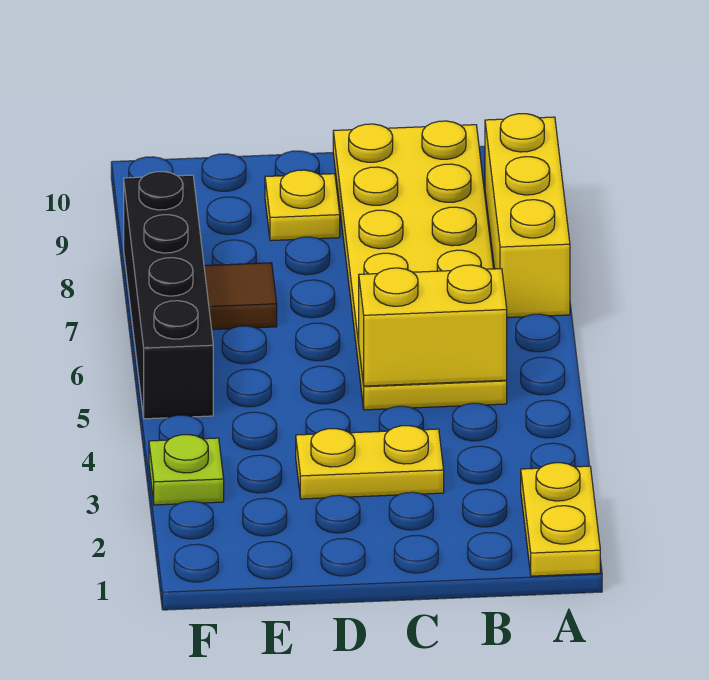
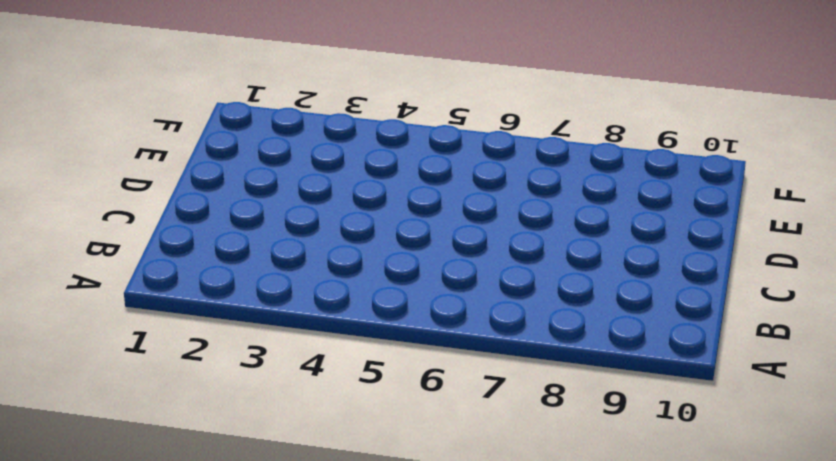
none -> yellow 1x2 plate [521,463,600,576]
none -> yellow 1x3 brick [485,114,570,317]

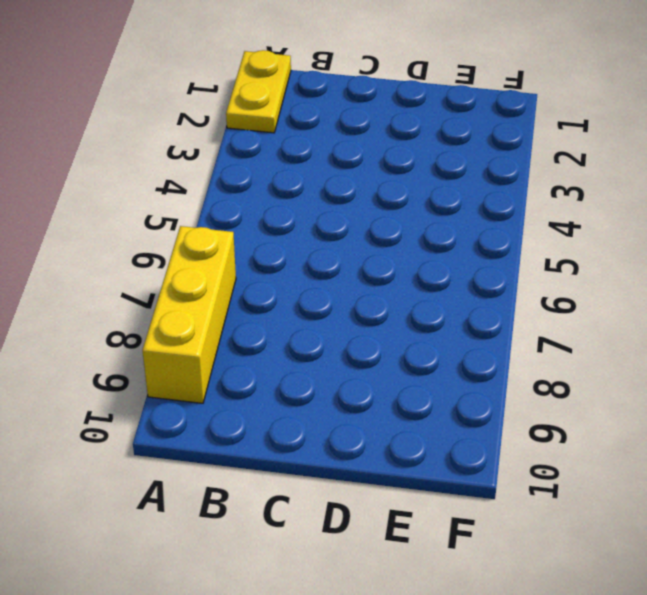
none -> yellow 2x6 plate [333,121,507,410]
none -> yellow 1x2 plate [296,426,444,499]

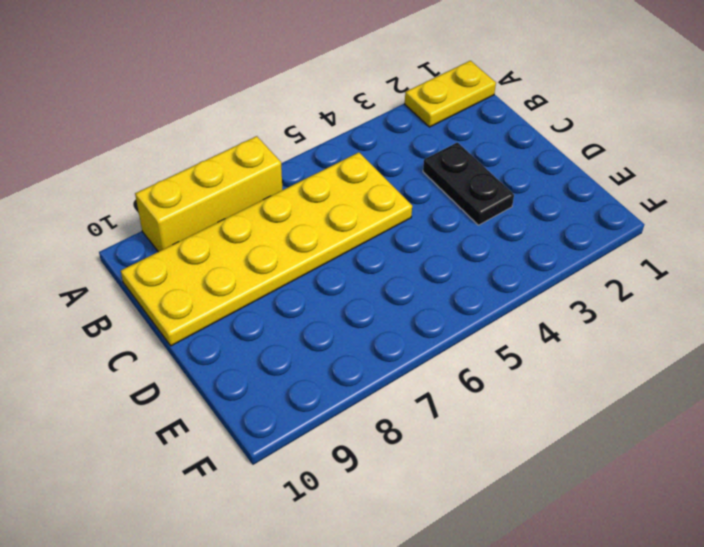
black 1x2 plate [423,142,514,225] -> yellow 1x2 plate [296,426,444,499]
none -> yellow 1x1 plate [265,170,340,241]
none -> brown 1x1 tile [204,263,277,329]

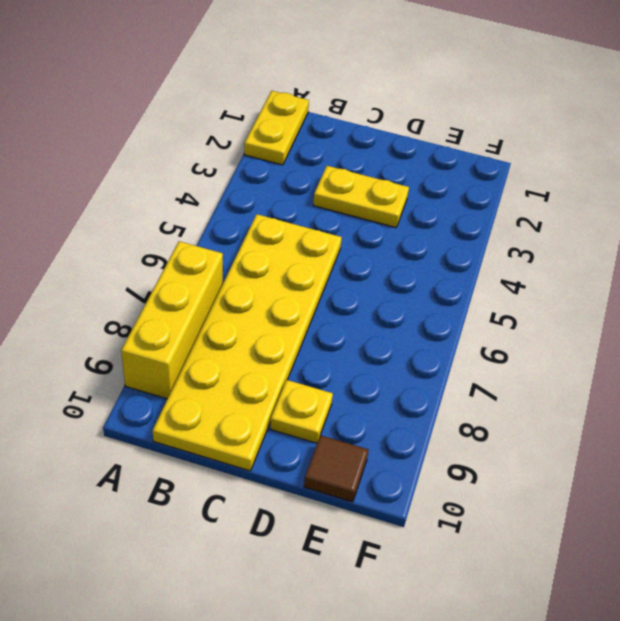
brown 1x1 tile [304,435,368,502] -> brown 1x1 tile moved to [204,263,277,329]
none -> lime 1x1 plate [149,435,224,505]
none -> black 1x4 brick [124,172,213,419]

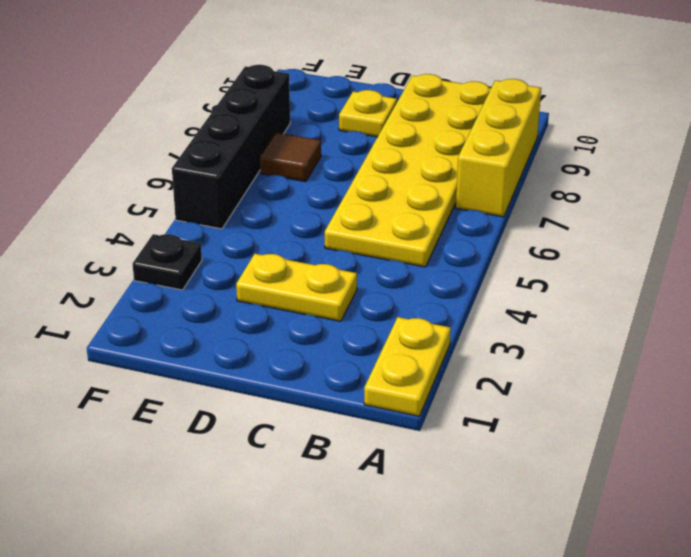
black 1x1 plate [133,234,202,290] -> lime 1x1 plate [149,435,224,505]
none -> yellow 1x2 brick [359,265,507,386]

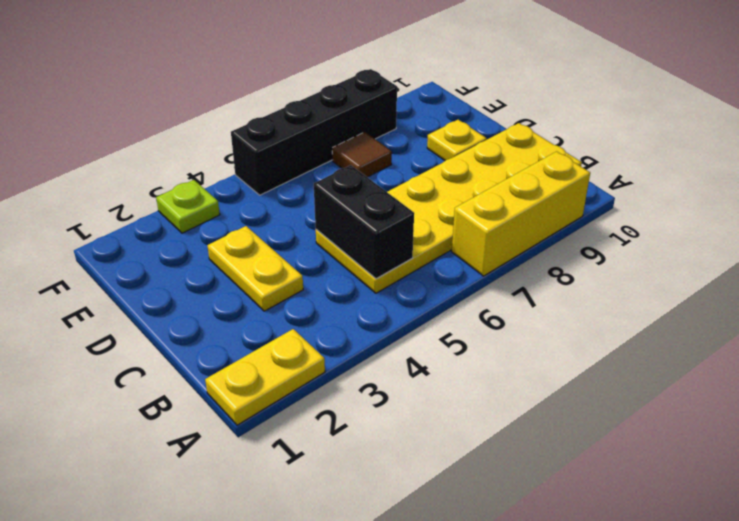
black 1x2 brick [314,165,414,279] -> yellow 1x2 brick [359,265,507,386]

